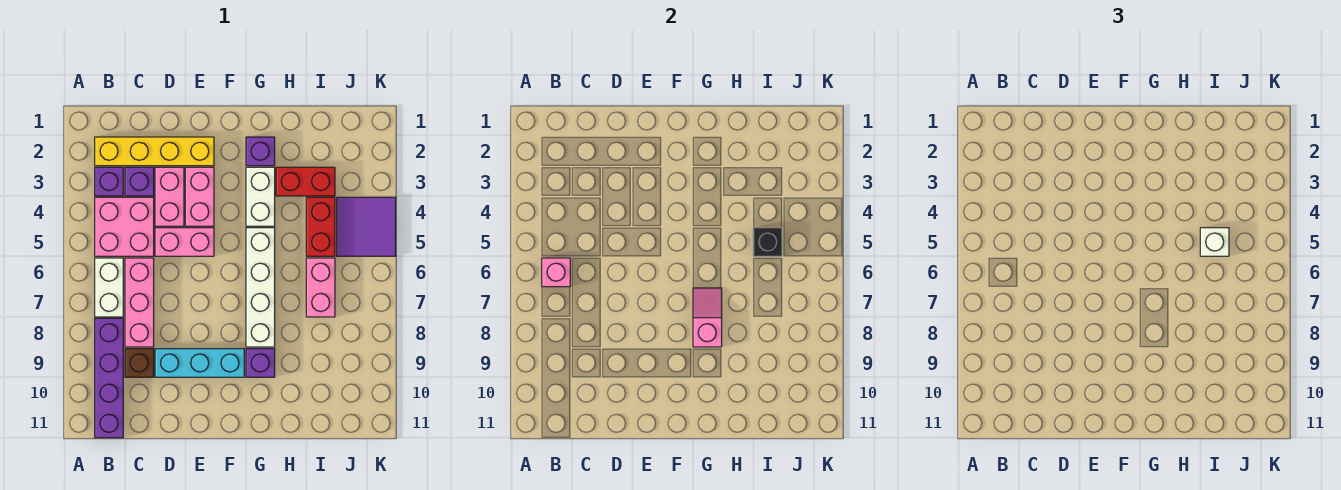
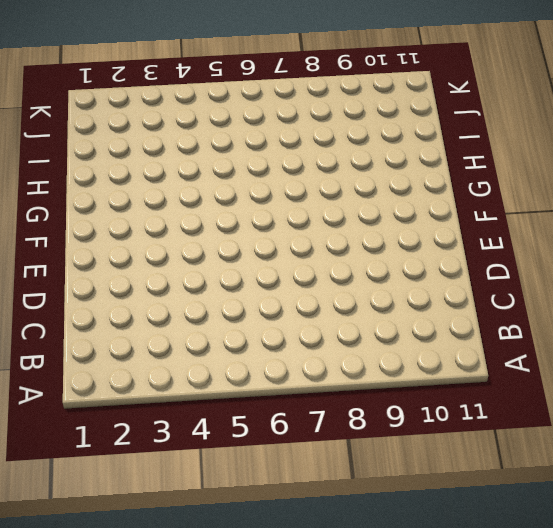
none -> yellow 1x4 brick [95,137,214,166]
none -> purple 1x1 brick [95,167,123,196]
none -> pink 2x2 brick [95,197,154,256]

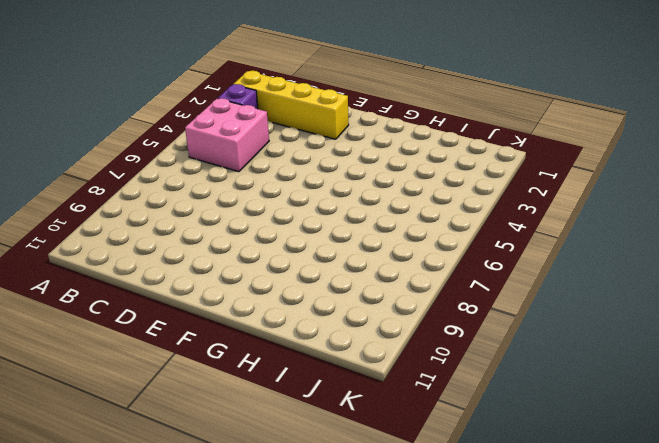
none -> white 1x2 brick [95,258,123,317]
none -> purple 1x4 brick [95,318,123,438]
none -> purple 1x1 brick [125,167,154,196]

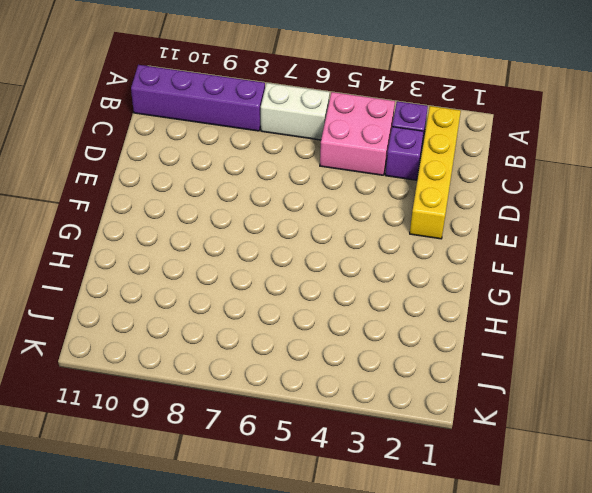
none -> pink 1x3 brick [125,258,154,347]
none -> brown 1x1 brick [125,349,154,377]
none -> pink 1x2 brick [155,167,184,226]

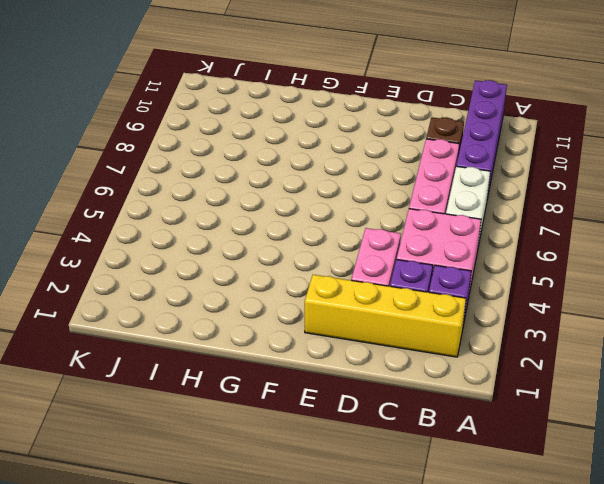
none -> pink 1x2 brick [155,228,214,256]
none -> cyan 1x3 brick [155,349,244,377]
none -> pink 1x2 brick [185,167,214,226]

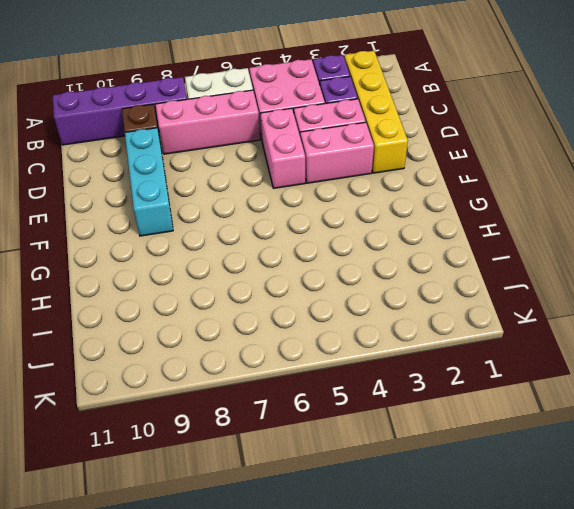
none -> purple 1x1 brick [246,137,275,166]
none -> white 1x2 brick [246,167,275,226]
none -> white 1x4 brick [246,228,275,347]

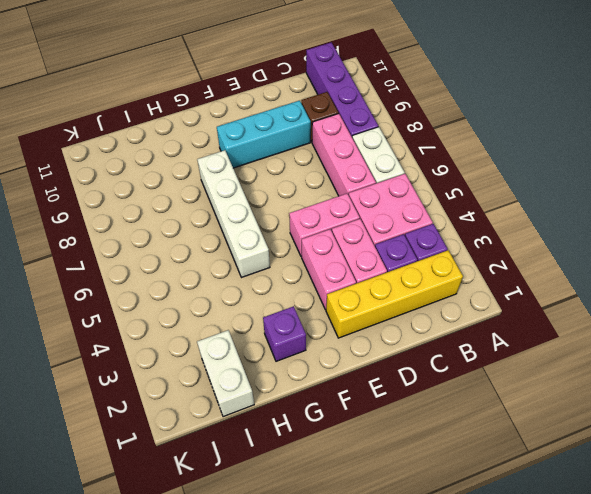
white 1x2 brick [197,330,254,417] -> white 1x2 brick moved to [246,167,275,226]
none -> purple 1x1 brick [246,349,275,377]
none -> red 1x2 brick [276,167,335,196]
none -> red 1x2 brick [306,197,335,256]

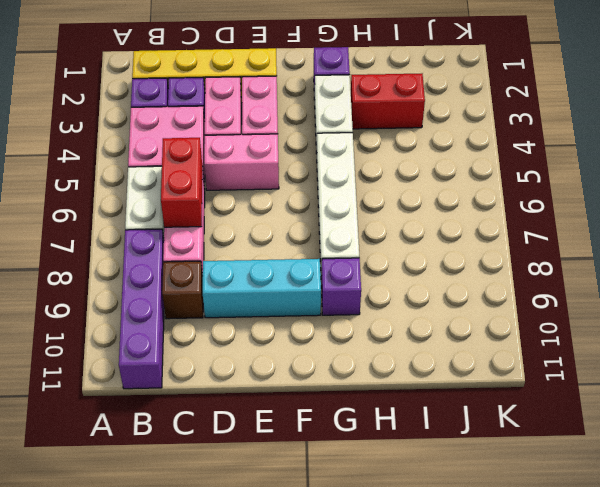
red 1x2 brick [161,138,202,227] -> red 1x2 brick moved to [306,197,335,256]
none -> pink 1x2 brick [306,258,335,317]
none -> purple 2x2 tile [337,197,396,256]
none -> pink 1x1 brick [542,258,570,287]

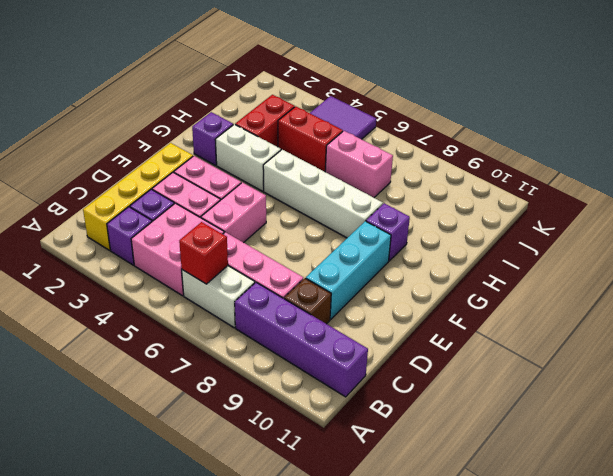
red 1x1 brick [179,222,228,284] -> pink 1x1 brick [542,258,570,287]
none -> pink 1x2 slope [693,288,722,347]
none -> black 1x1 brick [753,228,782,256]
none -> white 1x1 brick [1200,228,1229,256]

